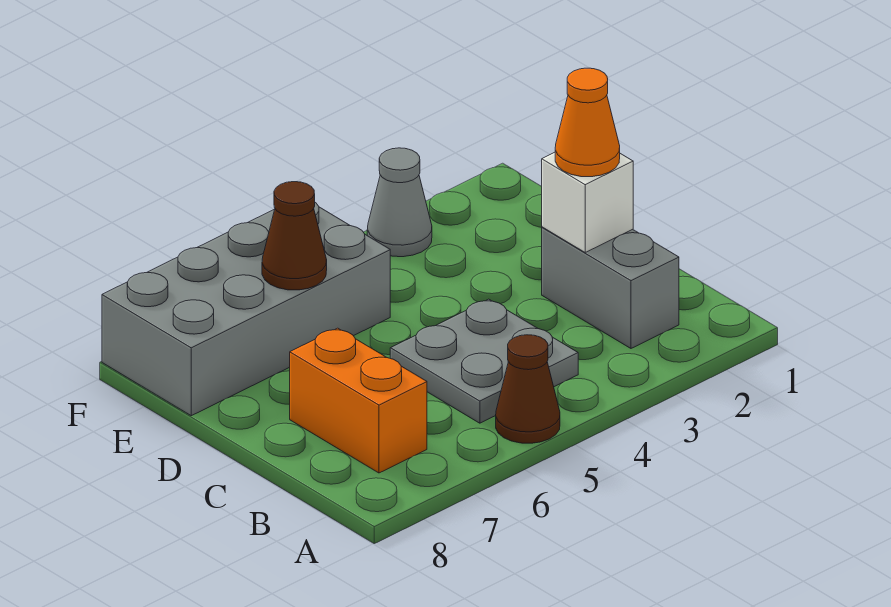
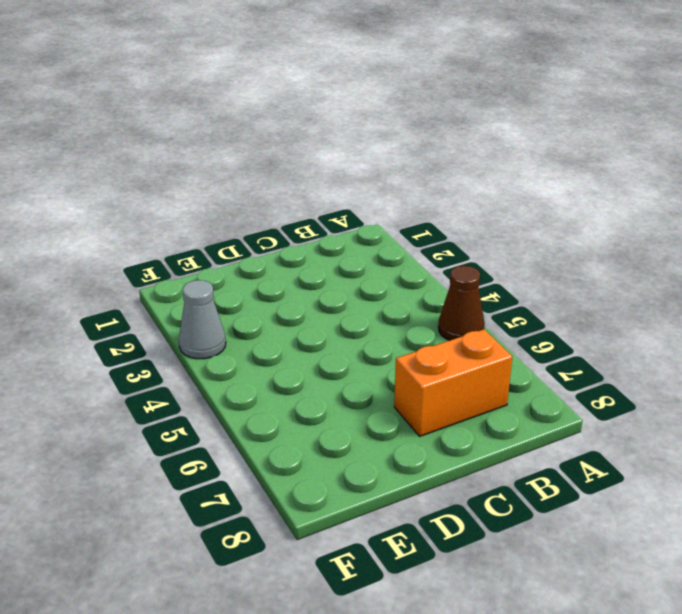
none -> grey 1x2 brick [542,227,679,348]
none -> grey 2x2 plate [390,299,578,423]

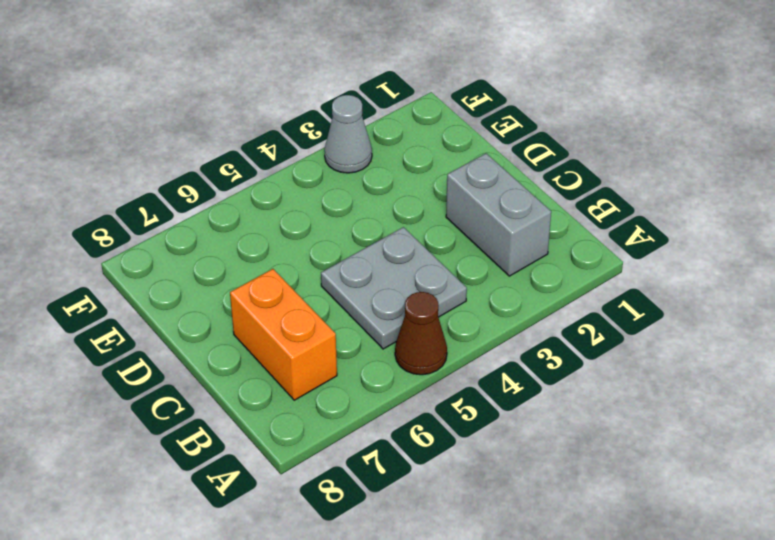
none -> grey 2x4 brick [102,203,390,416]
none -> white 1x1 brick [542,152,633,252]

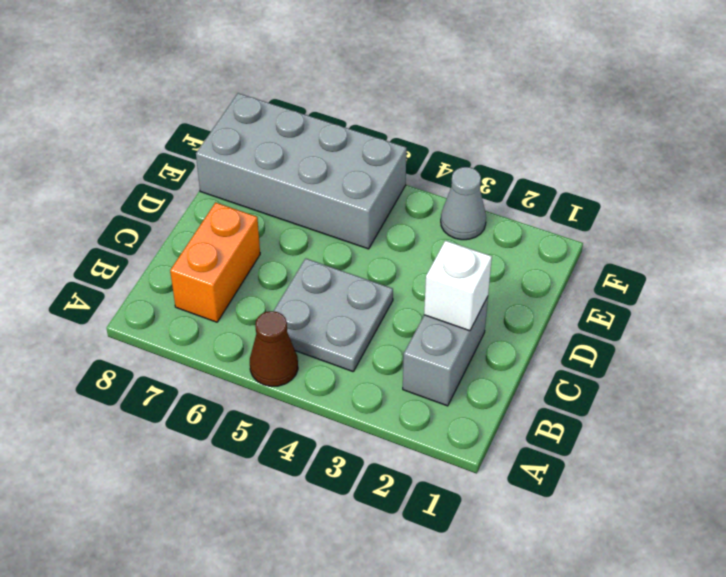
none -> brown 1x1 cone [262,182,327,290]
none -> orange 1x1 cone [555,68,620,177]

